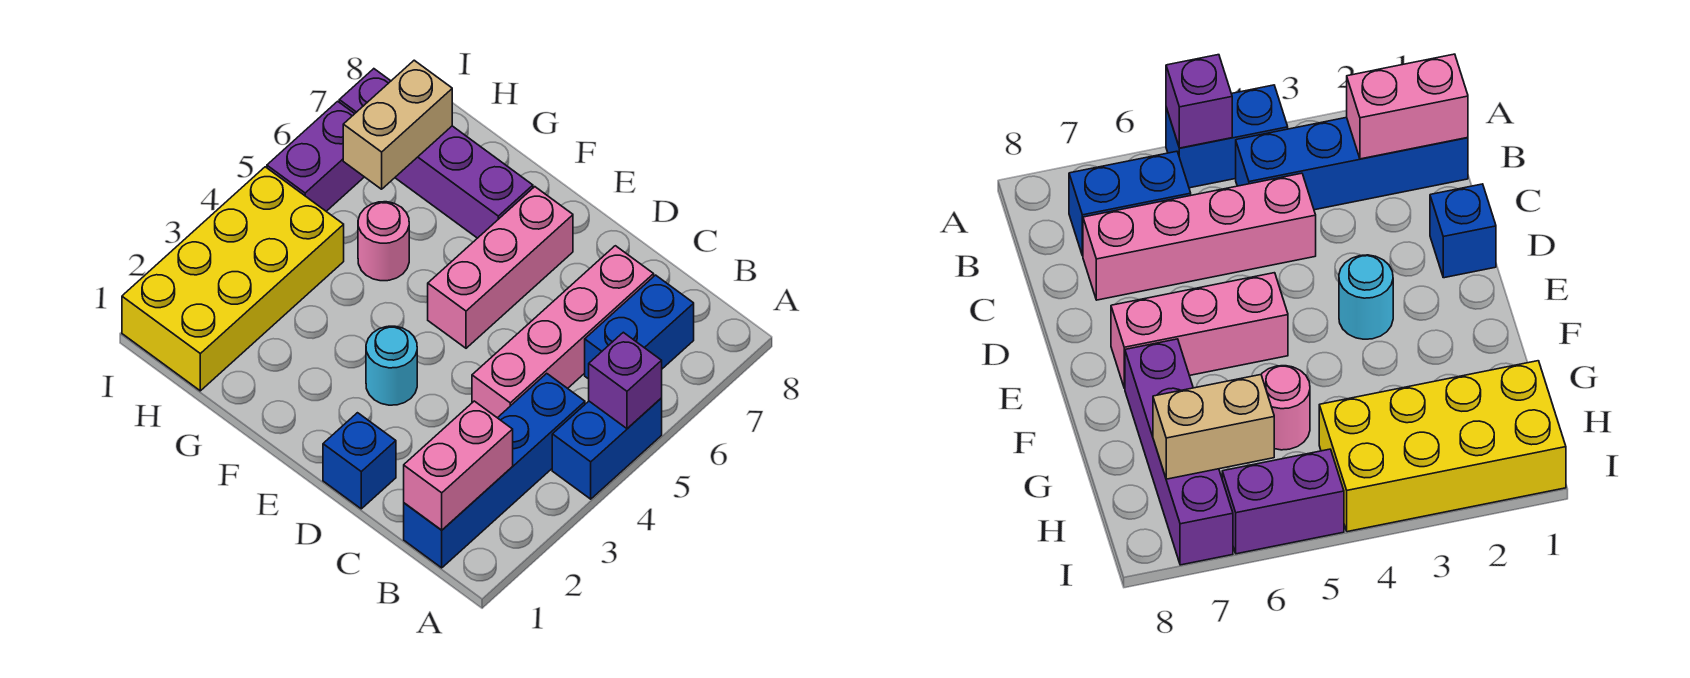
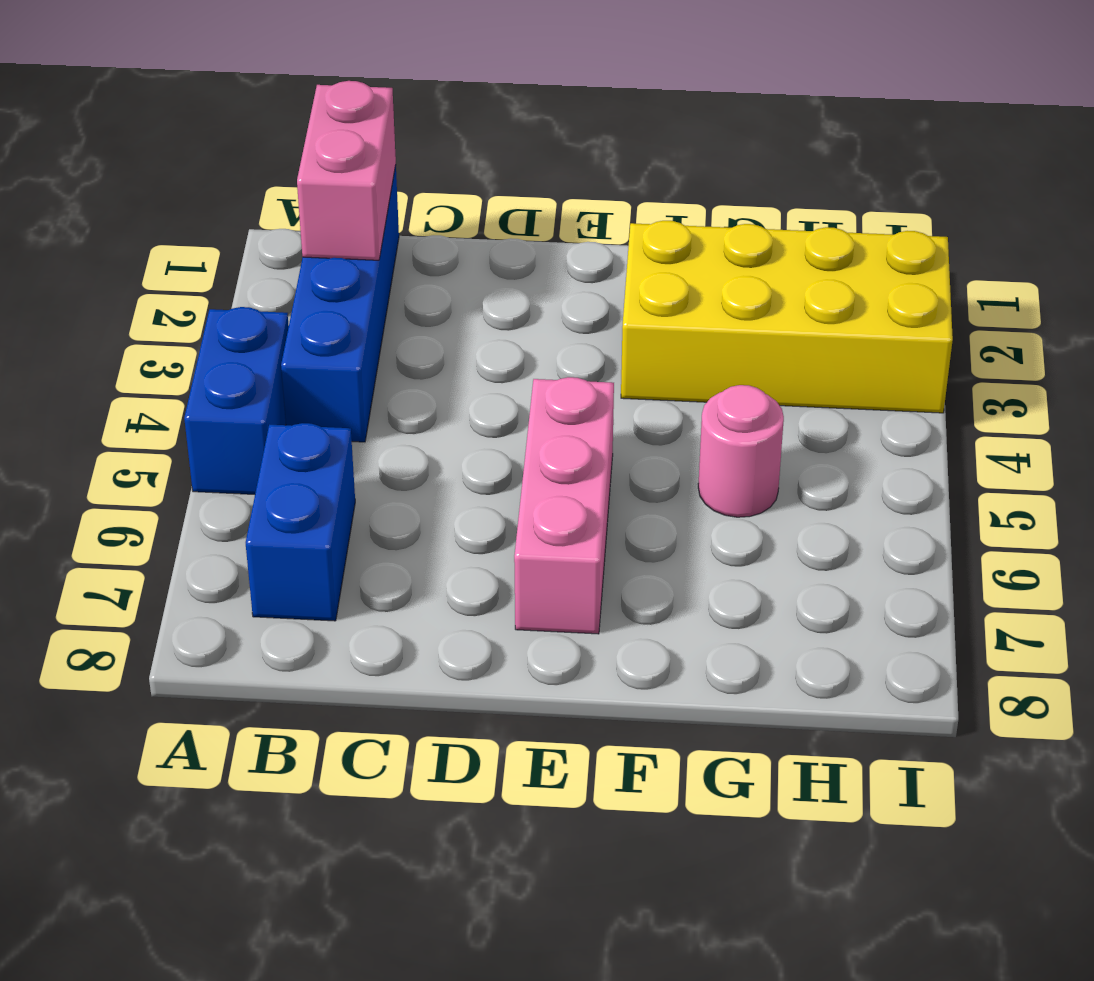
yellow 2x4 brick [621,221,953,413] -> yellow 2x4 brick turned to [122,167,344,391]
none -> pink 1x4 brick [472,246,654,418]
none -> blue 1x1 brick [323,413,396,509]
none -> cyan 1x1 round brick [366,326,417,405]

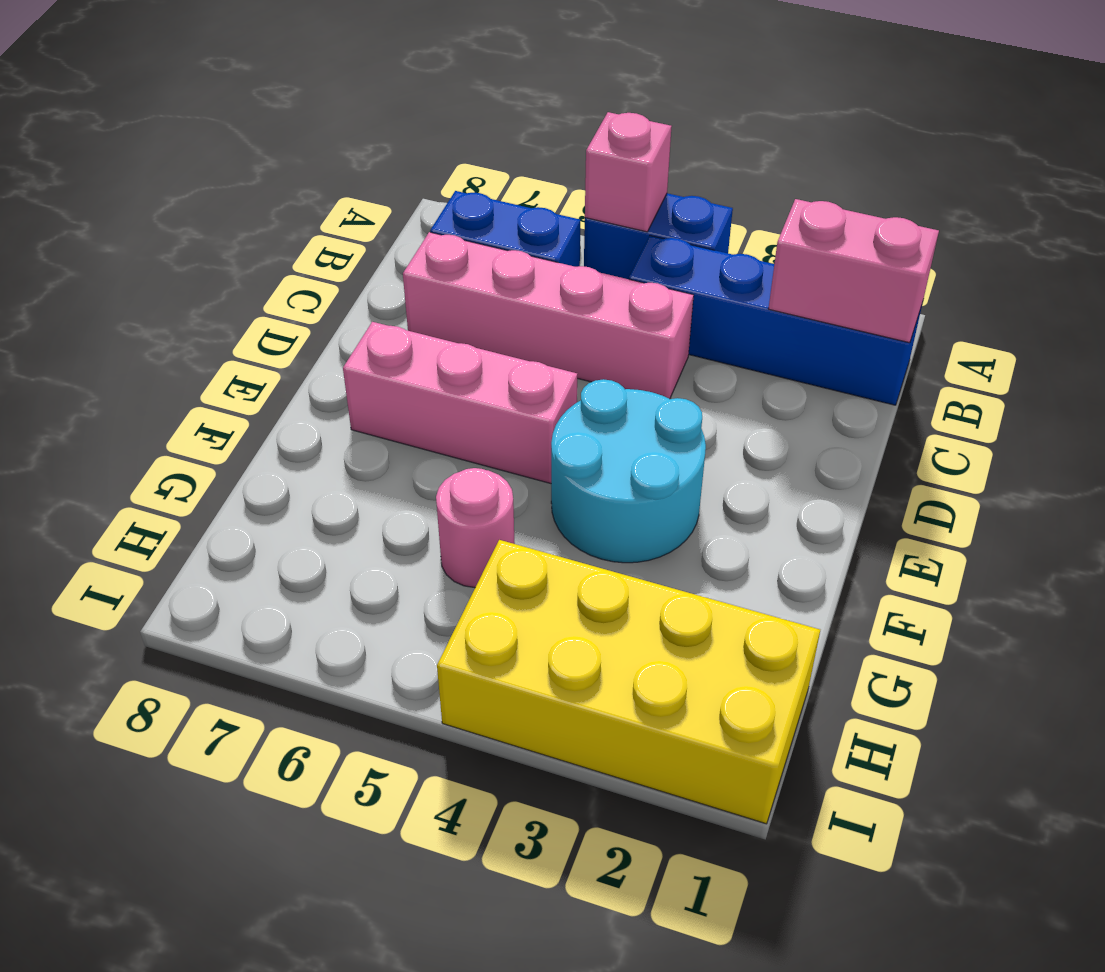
pink 1x1 brick [585,112,672,232] -> purple 1x1 brick [589,332,662,428]
cyan 2x2 round brick [551,379,706,563] -> cyan 1x1 round brick [366,326,417,405]
none -> blue 1x1 brick [323,413,396,509]
none -> purple 1x4 brick [339,69,533,238]
none -> purple 1x2 brick [267,101,364,211]

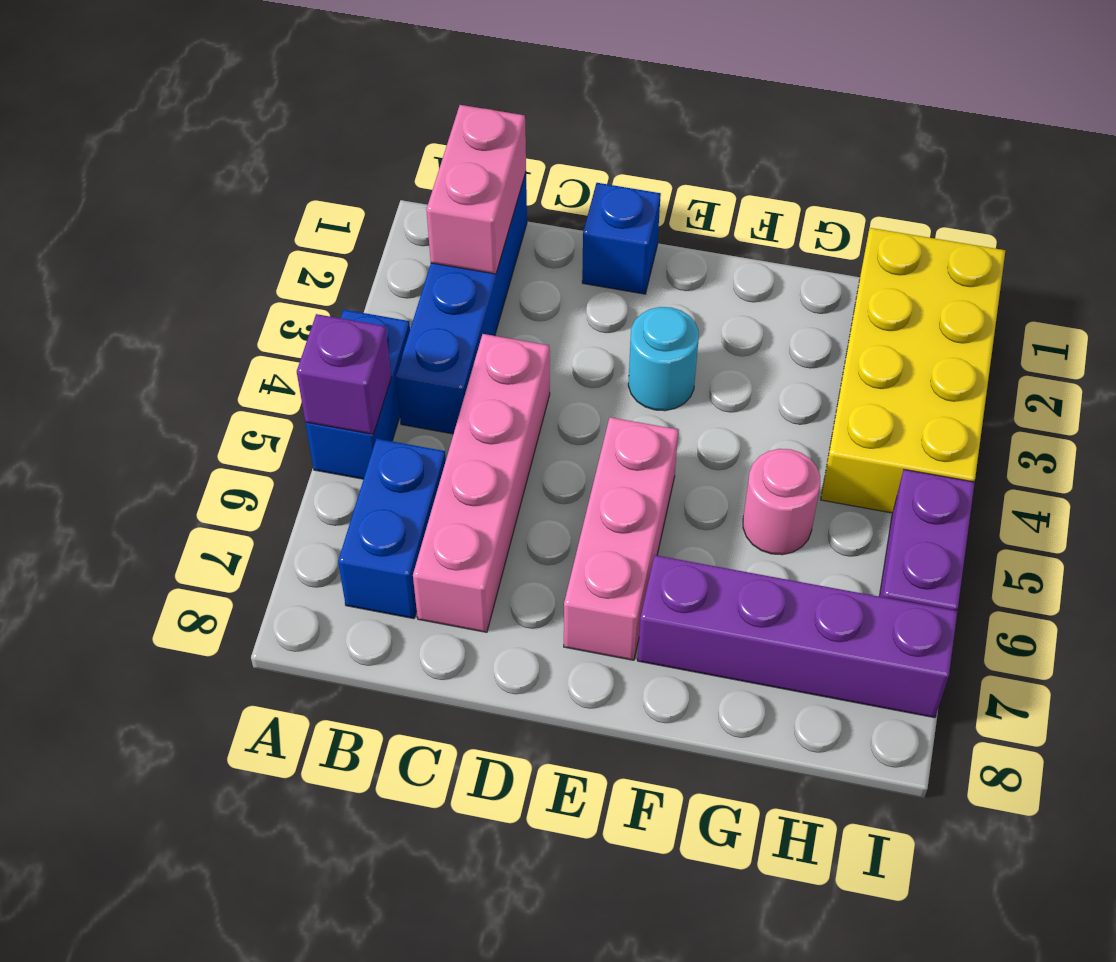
none -> tan 1x2 brick [343,60,452,189]

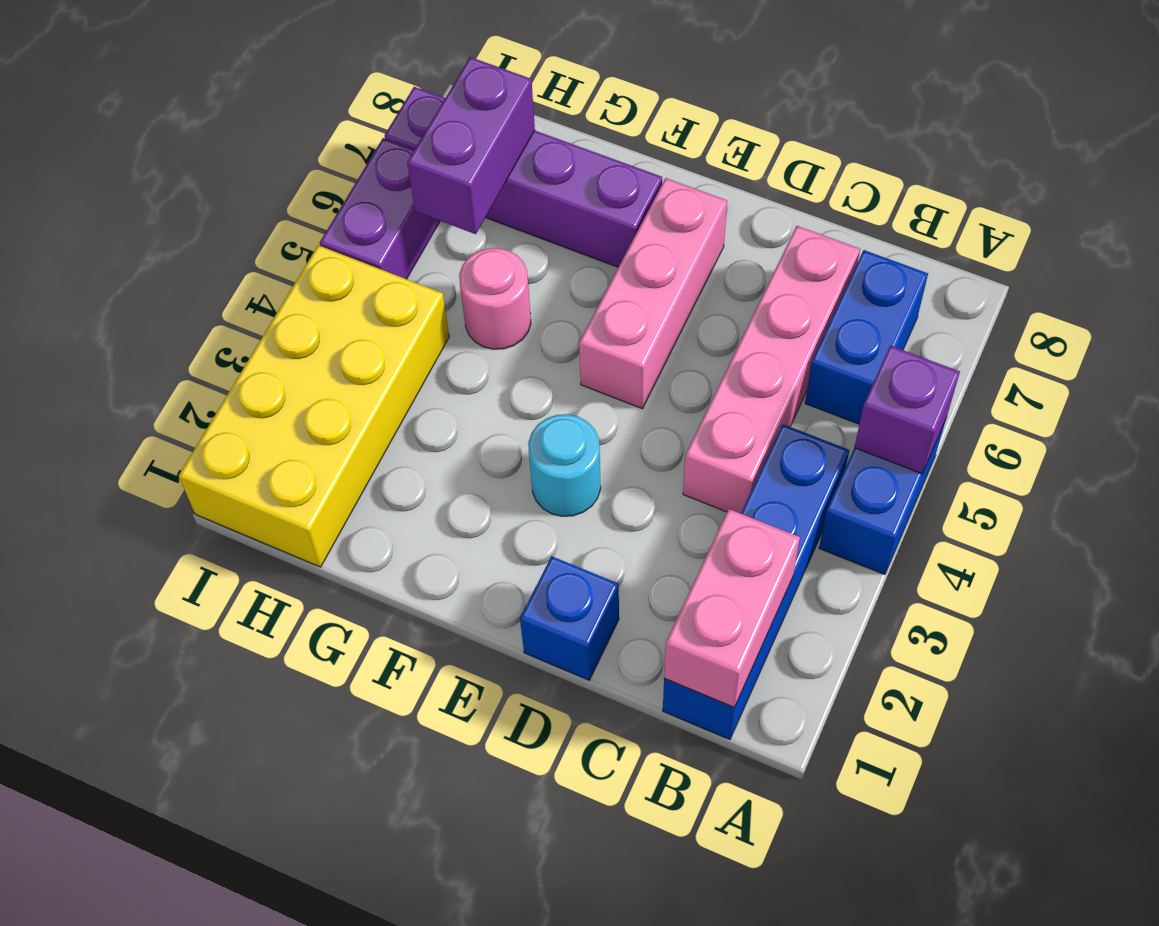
purple 1x2 brick [407,57,535,234] -> tan 1x2 brick [343,60,452,189]

